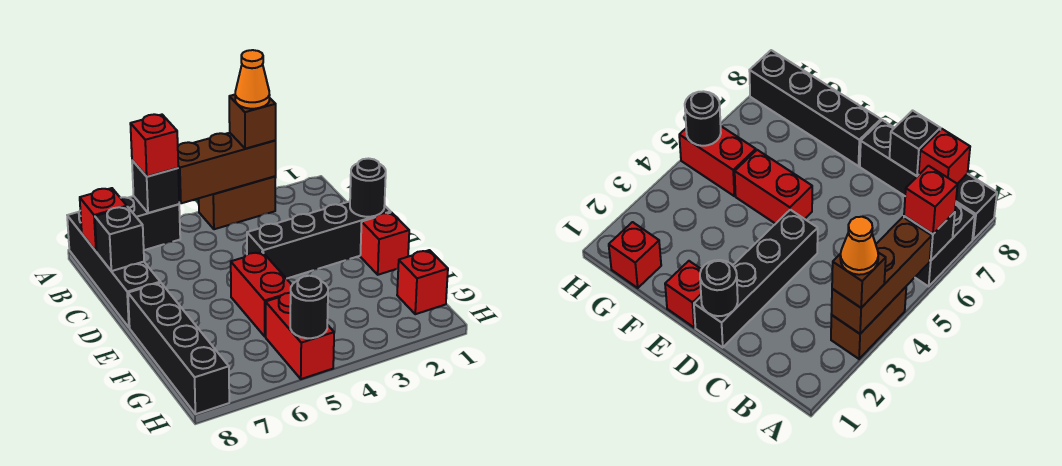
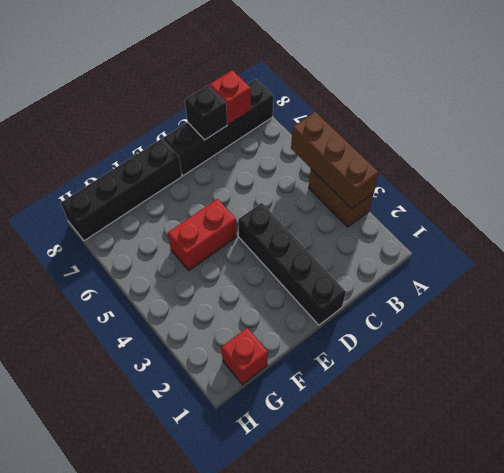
none -> black 1x2 brick [121,196,180,250]
none -> red 1x1 brick [360,213,409,275]
none -> red 1x2 brick [266,293,334,379]

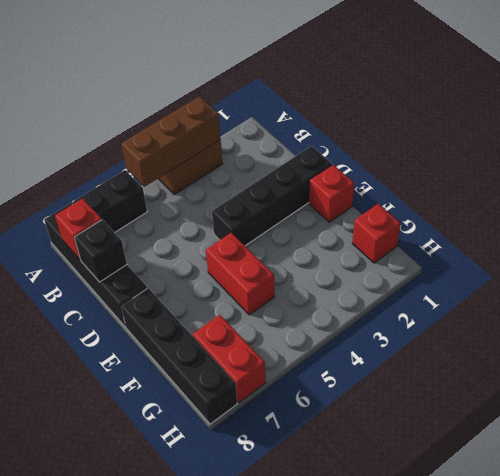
red 1x2 brick [193,315,266,402] -> red 1x2 brick moved to [266,293,334,379]
none -> black 1x1 brick [132,160,179,213]
none -> black 1x1 round brick [350,159,386,217]
none -> black 1x1 round brick [290,276,328,338]

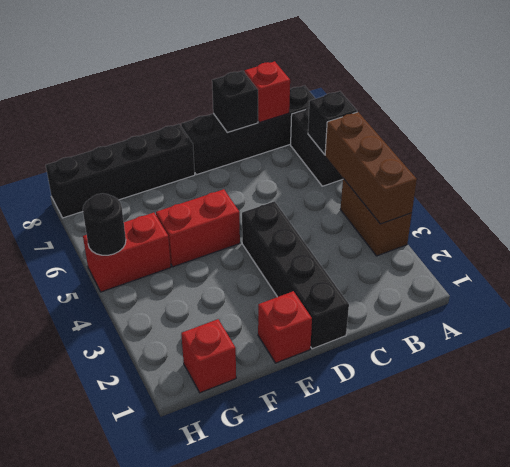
none -> black 1x1 round brick [350,159,386,217]
none -> brown 1x1 brick [229,95,276,149]
none -> red 1x1 brick [130,114,178,176]

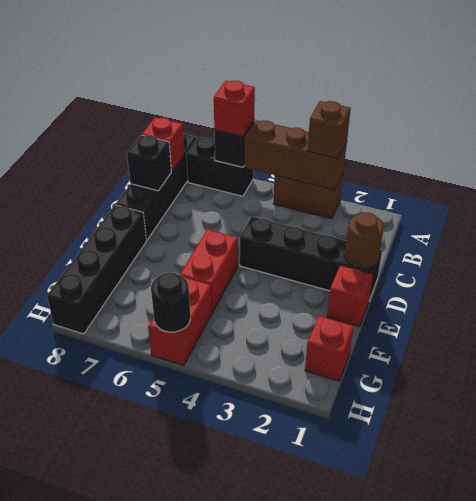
brown 1x1 round brick [345,212,384,269] -> black 1x1 round brick [350,159,386,217]
none -> orange 1x1 cone [235,50,270,109]

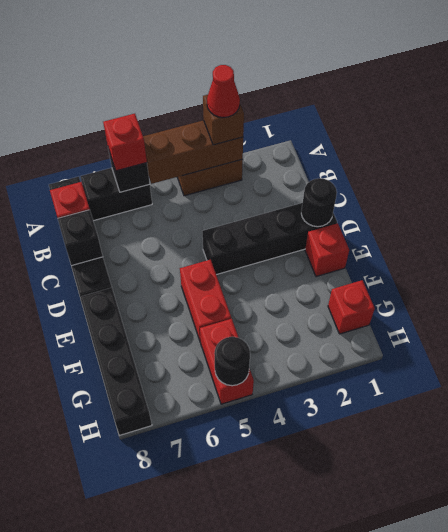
red 1x1 cone [207,65,240,118] -> orange 1x1 cone [235,50,270,109]

